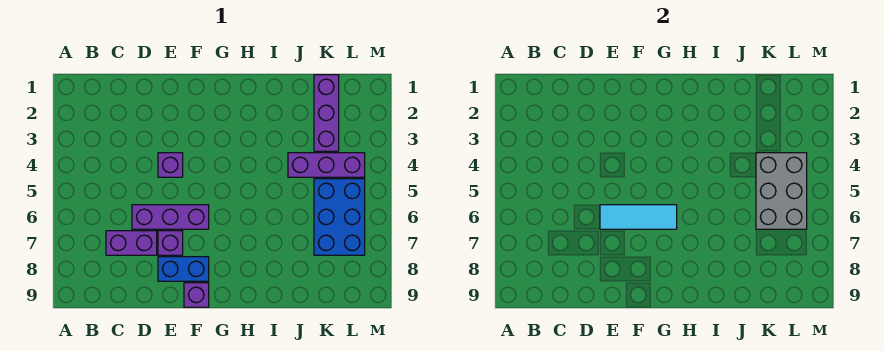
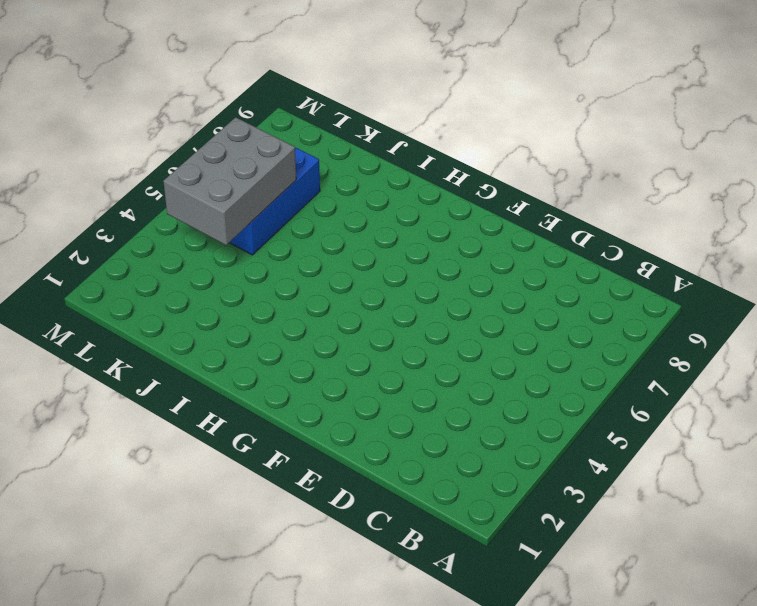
none -> purple 1x2 brick [106,231,157,255]
none -> purple 1x3 brick [132,205,209,229]

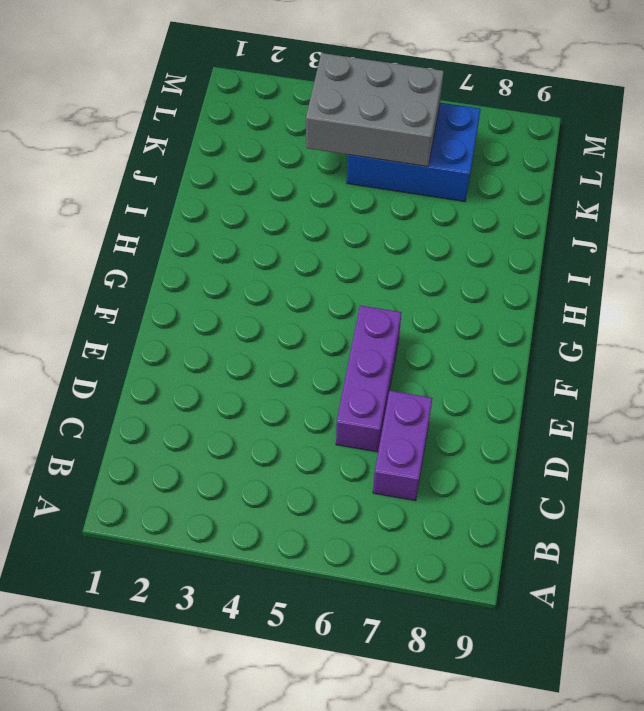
none -> purple 1x1 brick [158,153,183,177]
none -> purple 1x1 brick [158,231,183,255]

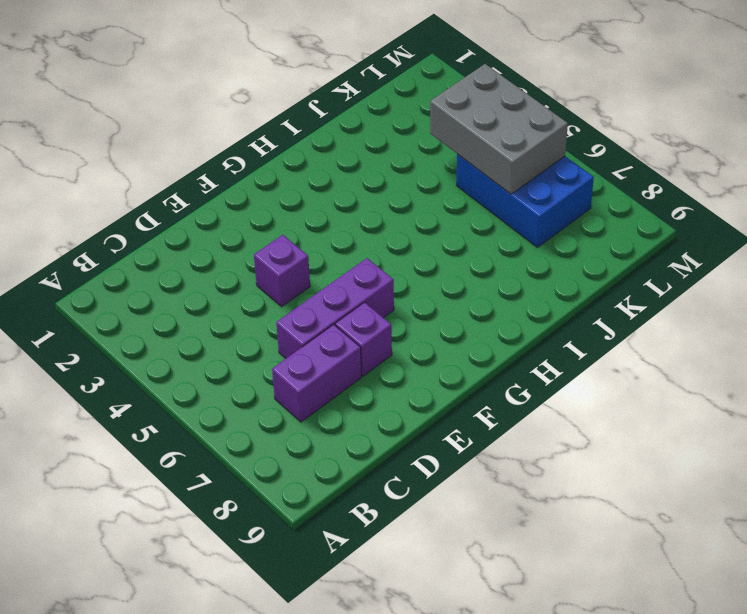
none -> blue 1x2 brick [158,257,209,281]
none -> purple 1x1 brick [184,283,209,307]

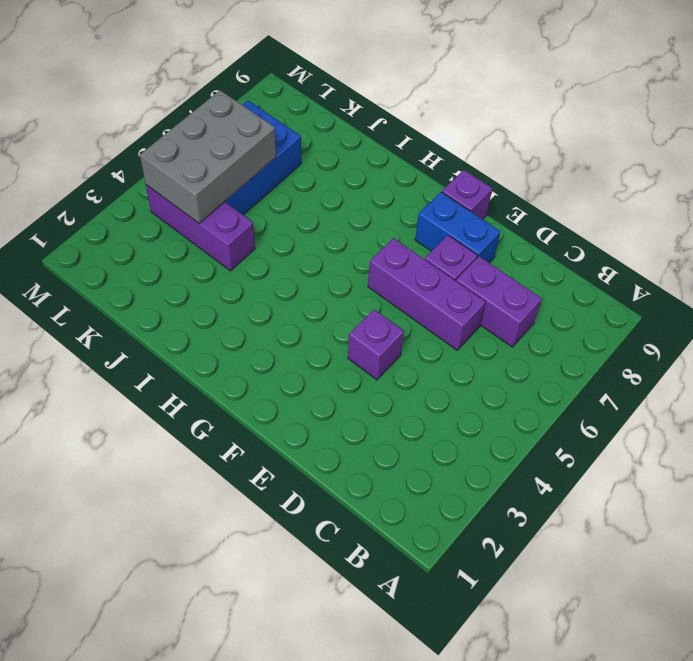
none -> purple 1x3 brick [314,75,339,151]
none -> cyan 1x3 tile [600,205,677,229]

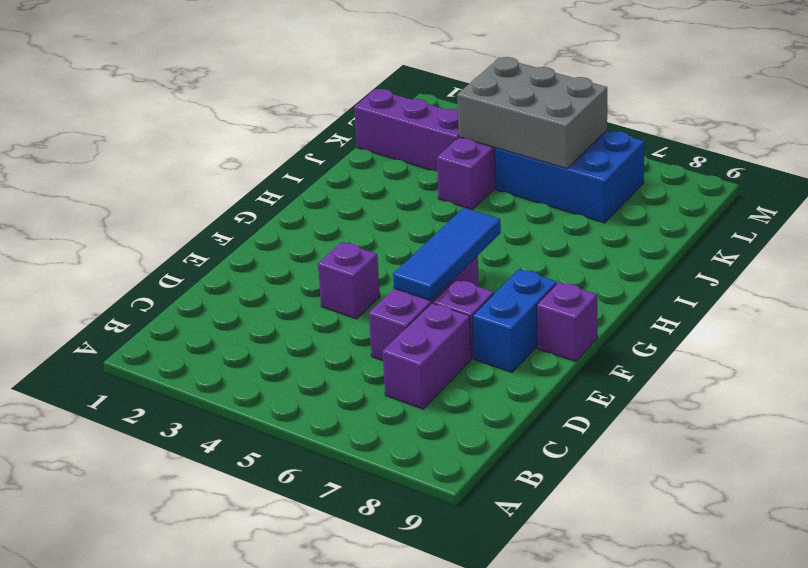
blue 1x3 tile [393,208,501,301] -> cyan 1x3 tile [600,205,677,229]

